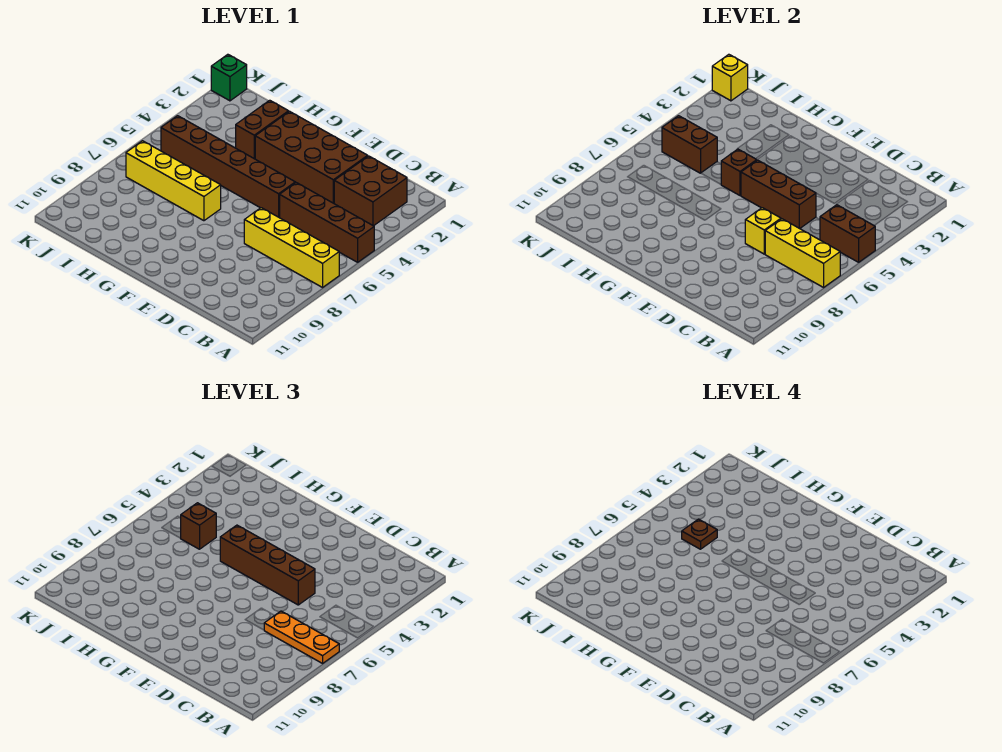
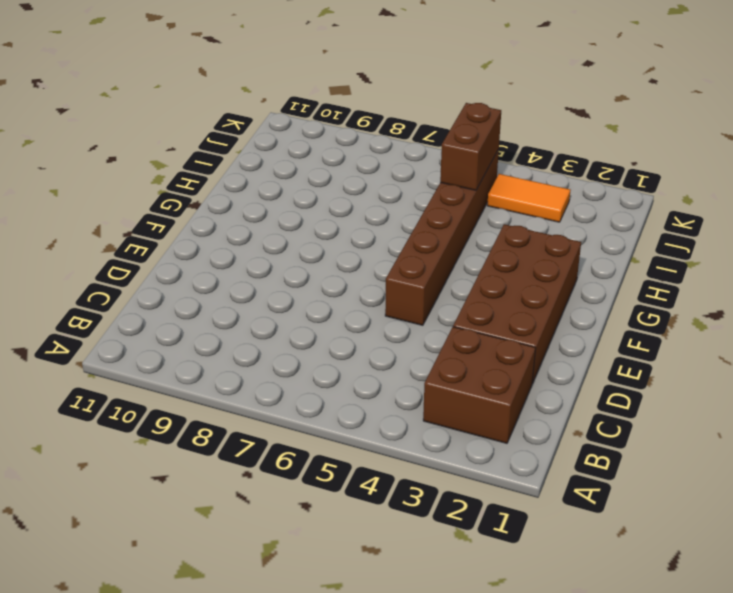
orange 1x2 tile [487,174,570,222] -> none
none -> brown 1x4 brick [279,183,374,262]
none -> yellow 1x4 brick [244,208,339,287]
none -> yellow 1x4 brick [126,141,221,221]

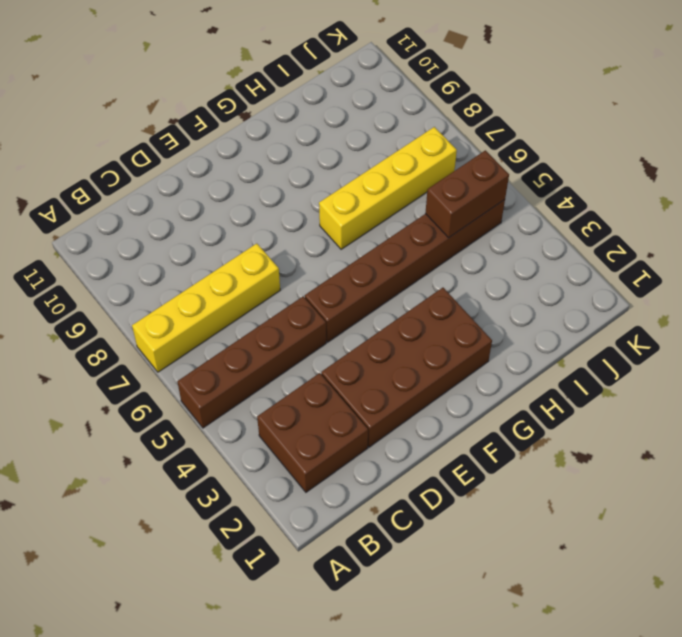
none -> brown 1x2 brick [236,100,289,159]
none -> green 1x1 brick [211,54,247,101]
none -> brown 1x2 brick [820,205,875,262]

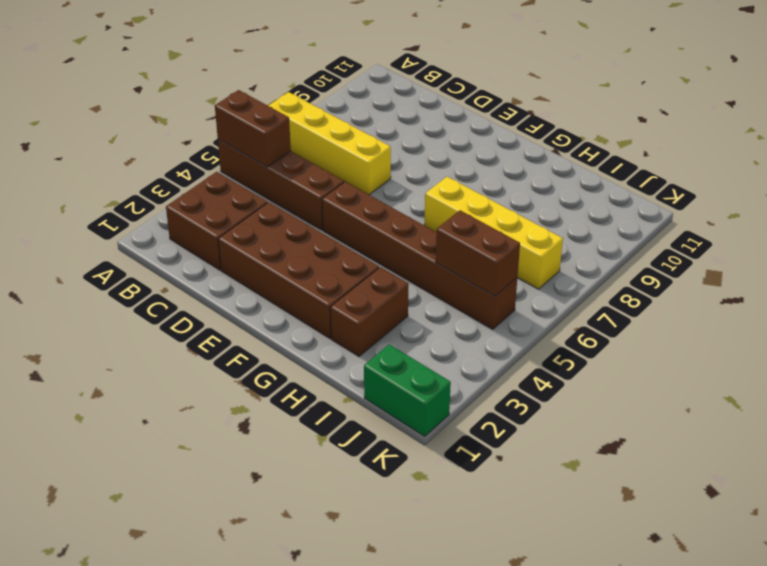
green 1x2 brick [364,344,451,436] -> green 1x1 brick [211,54,247,101]
none -> yellow 1x3 brick [765,219,840,287]
none -> brown 1x3 brick [741,160,816,229]
none -> yellow 1x1 brick [745,208,781,254]

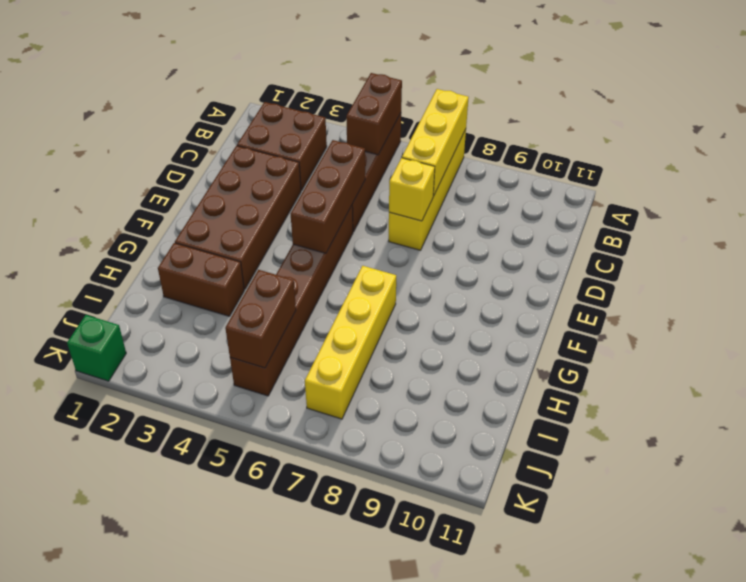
none -> brown 1x1 brick [721,149,757,196]
none -> yellow 1x1 brick [712,54,748,101]
none -> orange 1x3 plate [264,611,339,663]

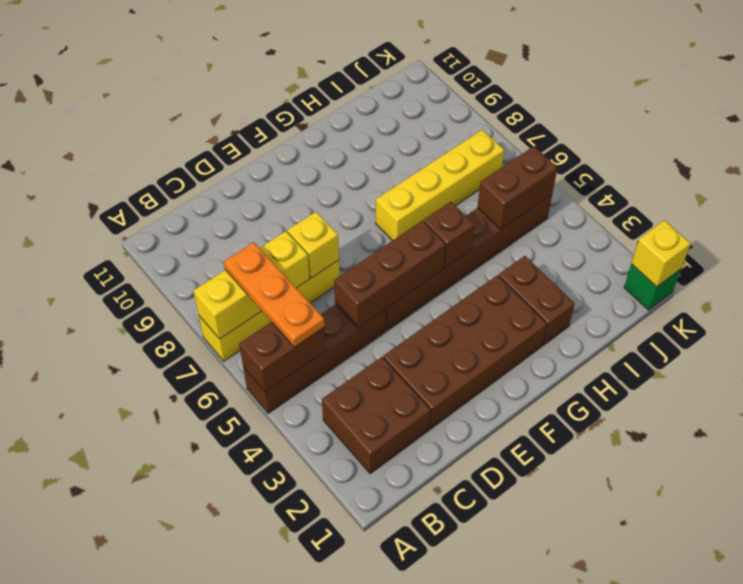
orange 1x3 plate [224,242,325,347] -> orange 1x3 plate turned to [264,611,339,663]
none -> brown 1x4 brick [220,525,315,605]
none -> brown 1x1 brick [181,503,216,549]
none -> brown 1x1 plate [682,519,717,549]

